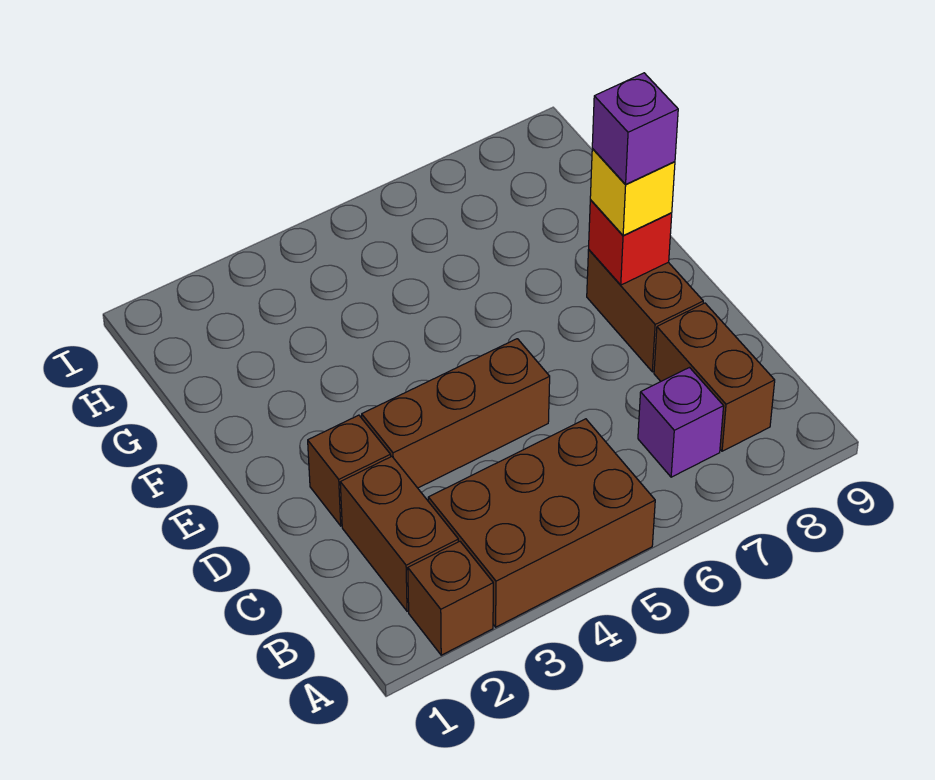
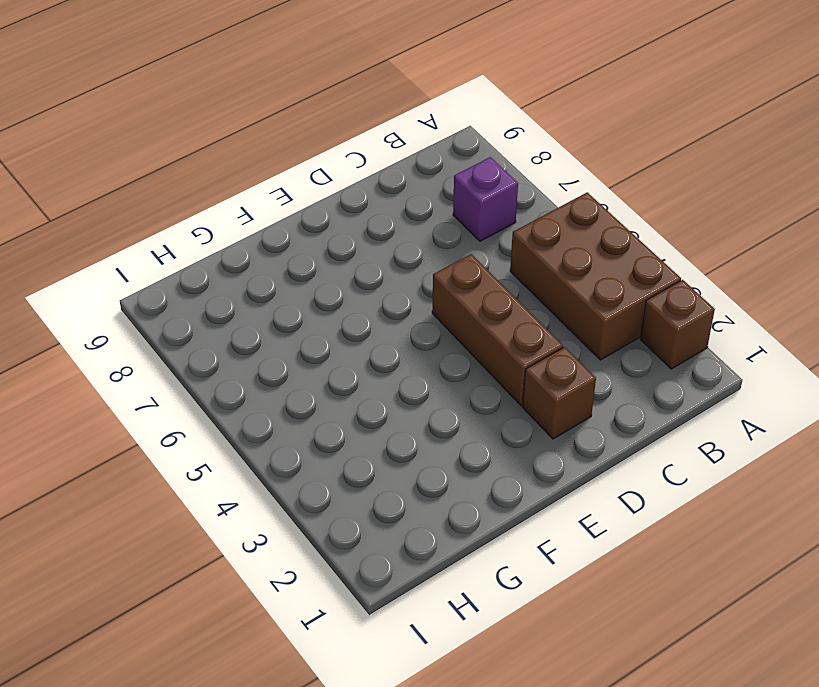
none -> brown 1x2 brick [340,457,458,611]
none -> brown 1x2 brick [654,303,775,451]

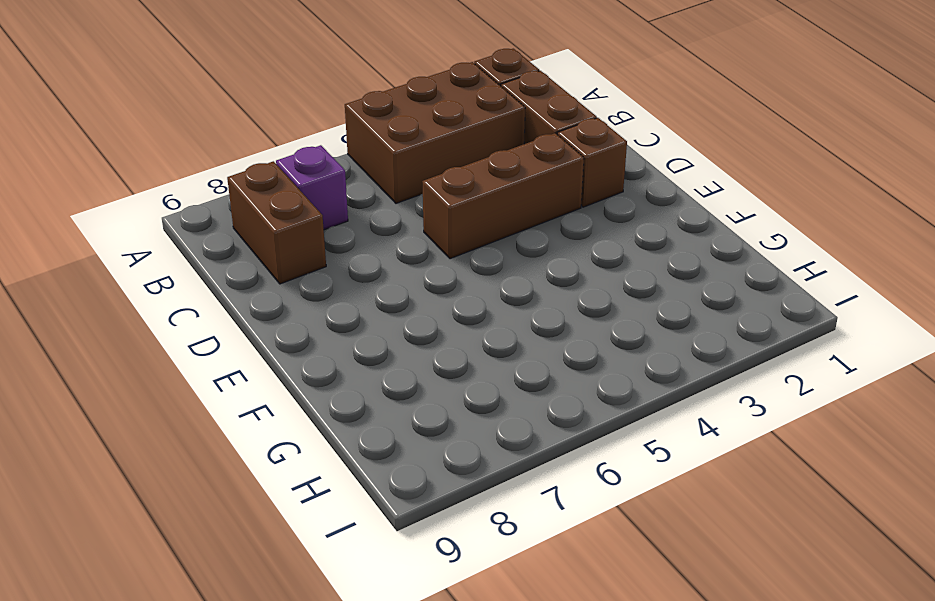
none -> brown 1x2 brick [587,250,703,372]
none -> red 1x1 brick [589,200,672,285]

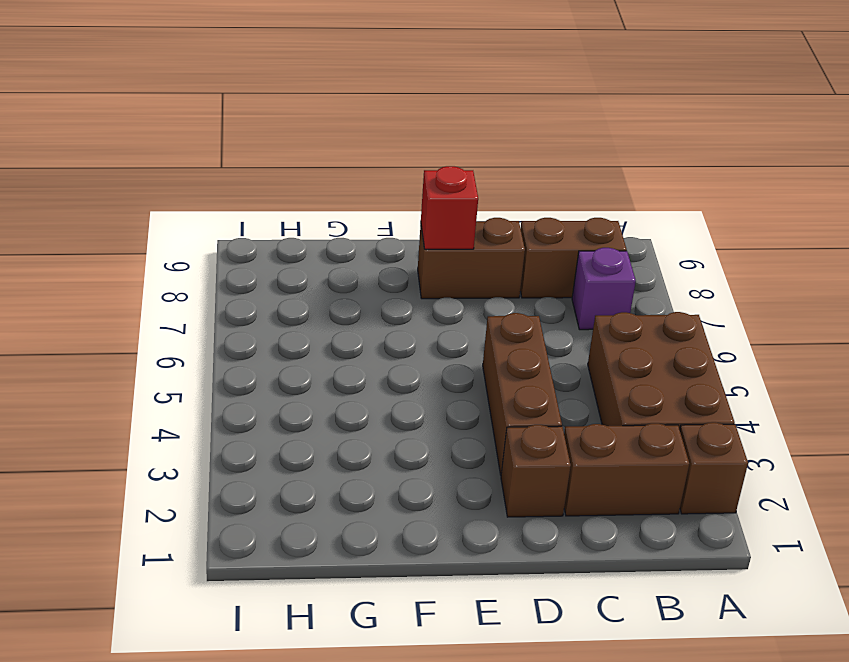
none -> yellow 1x1 brick [590,148,675,236]
none -> purple 1x1 brick [592,73,678,185]

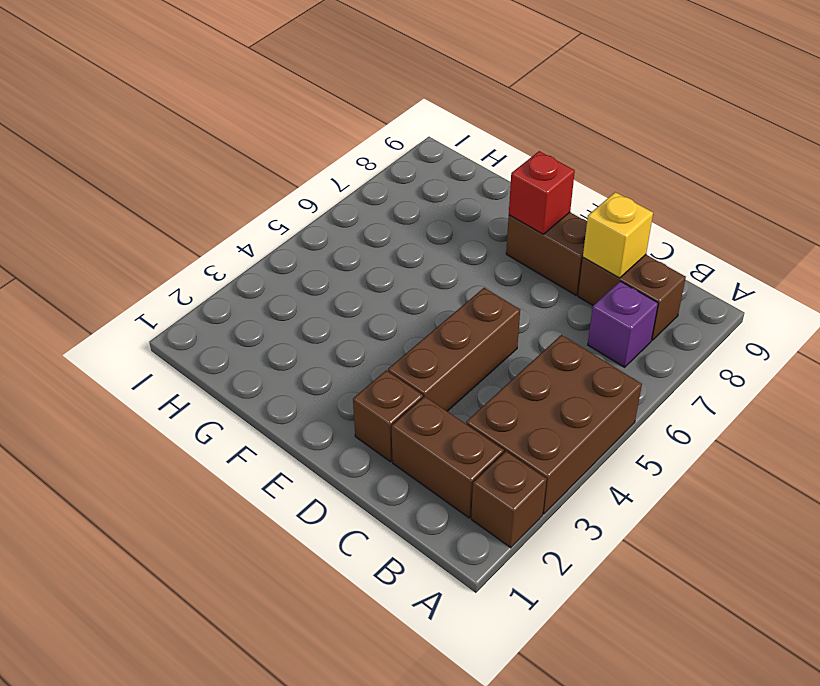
yellow 1x1 brick [583,192,653,278] -> yellow 1x1 brick moved to [590,148,675,236]
none -> purple 1x1 brick [592,73,678,185]

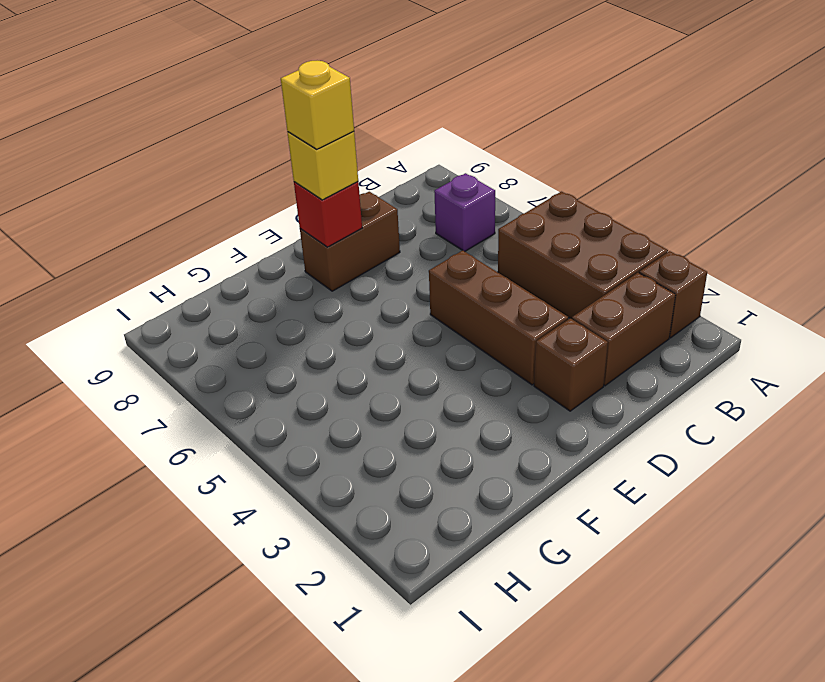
yellow 1x1 brick [281,61,354,149] -> purple 1x1 brick [592,73,678,185]
none -> brown 1x2 brick [654,303,775,451]

